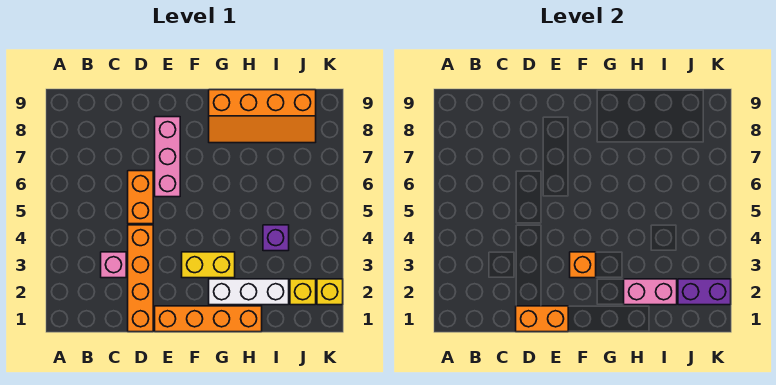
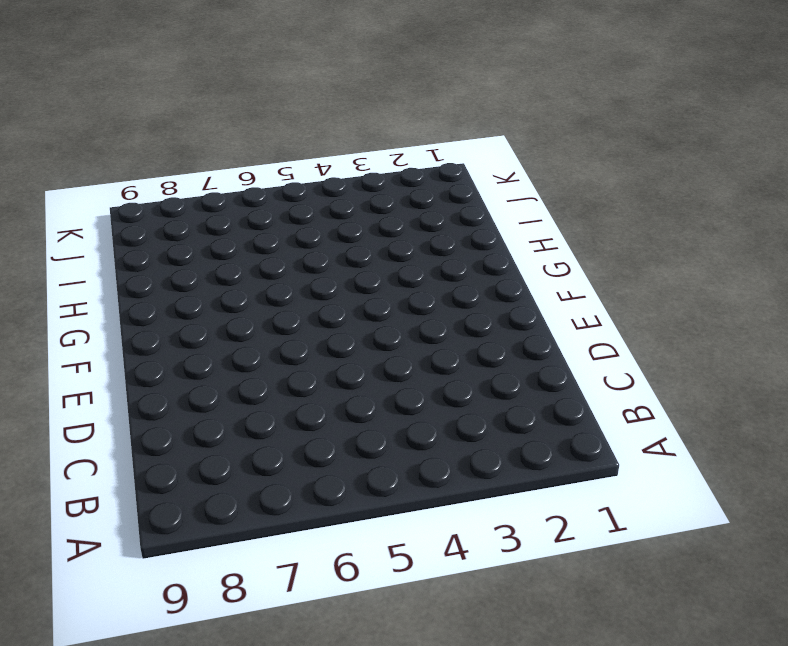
none -> pink 1x1 brick [101,252,126,278]
none -> orange 1x4 brick [128,225,153,332]
none -> orange 1x2 brick [128,171,153,224]

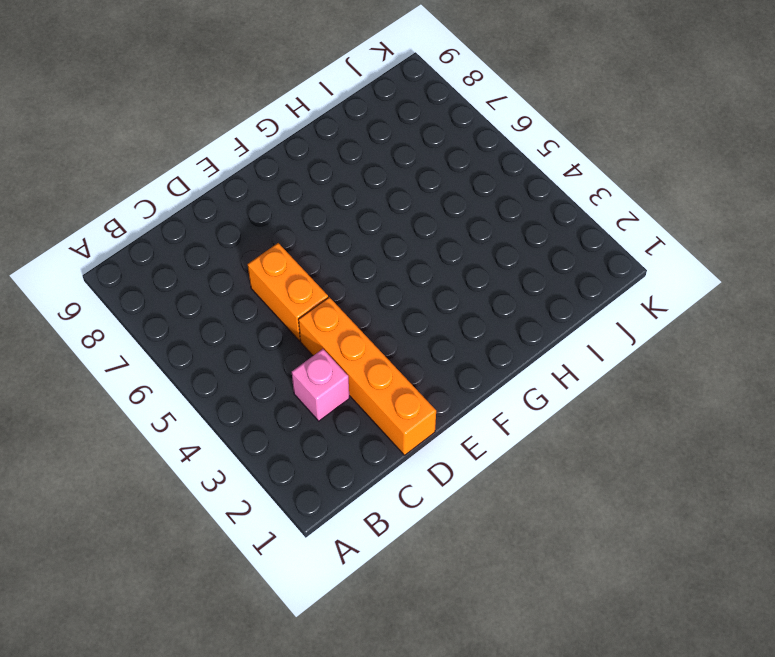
none -> orange 1x4 brick [155,306,262,332]
none -> pink 1x3 brick [155,117,180,197]
none -> yellow 1x2 brick [182,252,235,278]

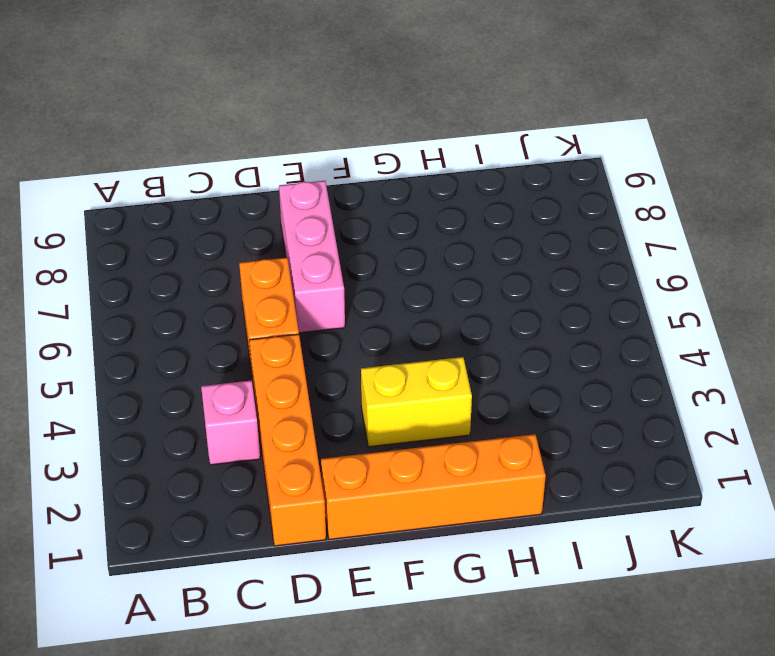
none -> white 1x3 brick [209,279,289,305]
none -> orange 2x4 slope [209,90,316,143]
none -> purple 1x1 brick [263,225,289,251]

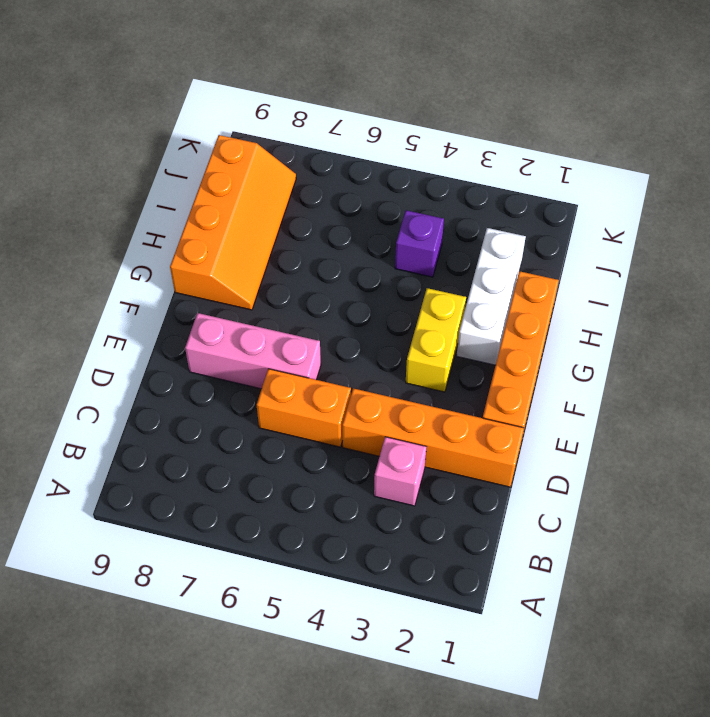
none -> yellow 1x1 brick [290,279,316,305]
none -> yellow 1x1 brick [317,279,343,305]
none -> orange 1x2 brick [516,306,568,332]

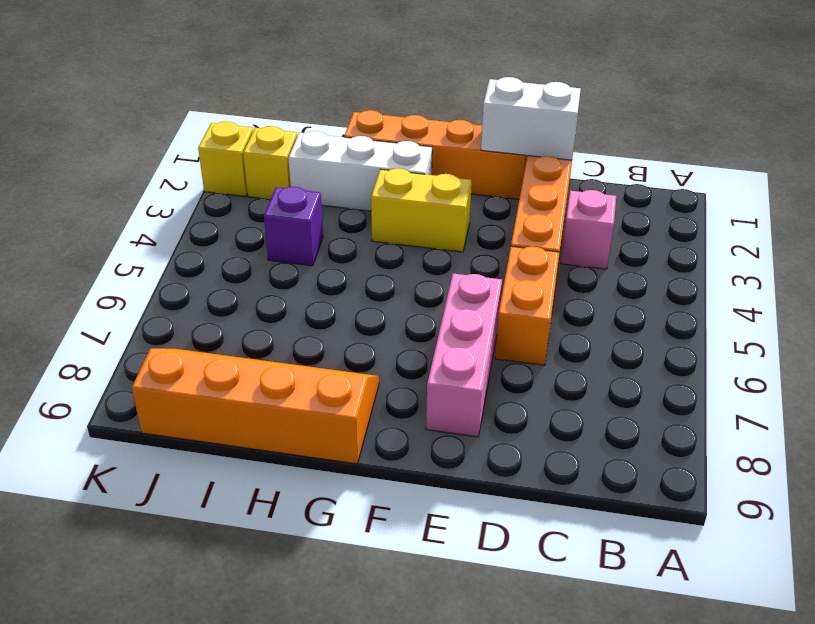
white 1x2 brick [481,77,581,160] -> orange 1x2 brick [516,306,568,332]
none -> orange 1x1 brick [570,252,596,278]
none -> pink 1x2 brick [624,279,677,305]
none -> purple 1x2 brick [678,279,731,305]

